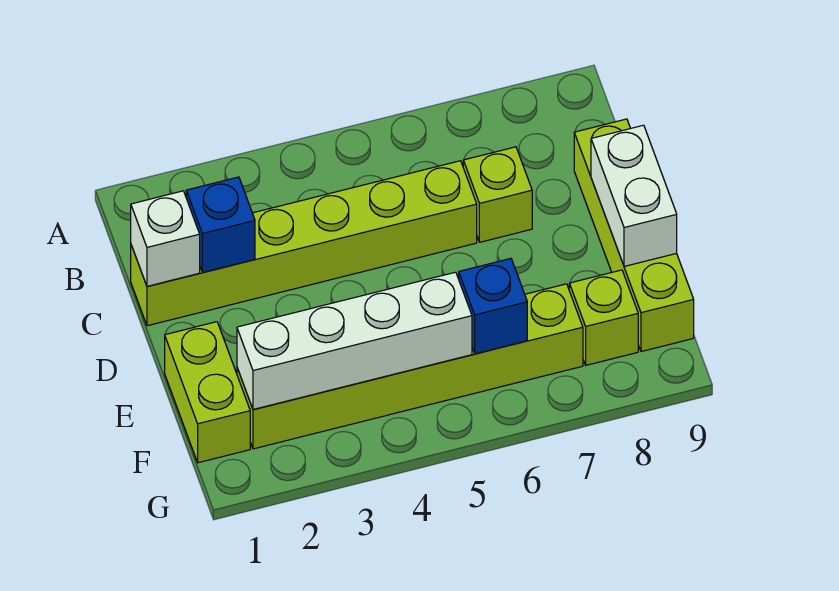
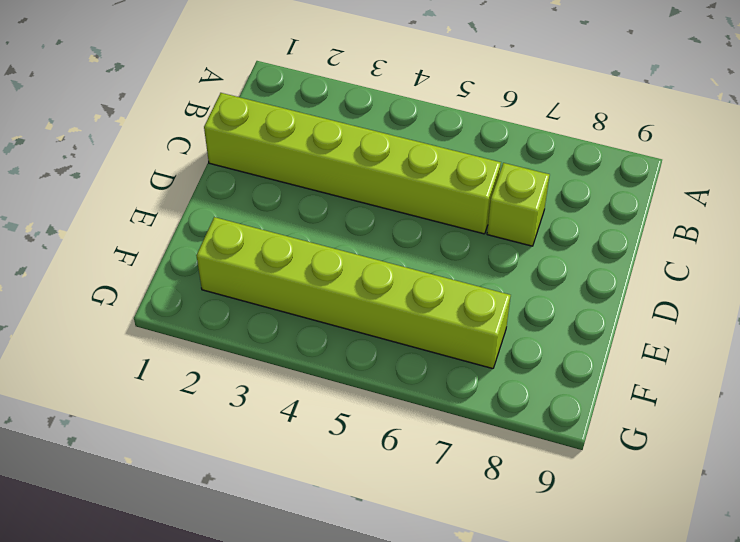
none -> lime 1x4 brick [574,119,694,352]
none -> lime 1x2 brick [165,322,250,463]

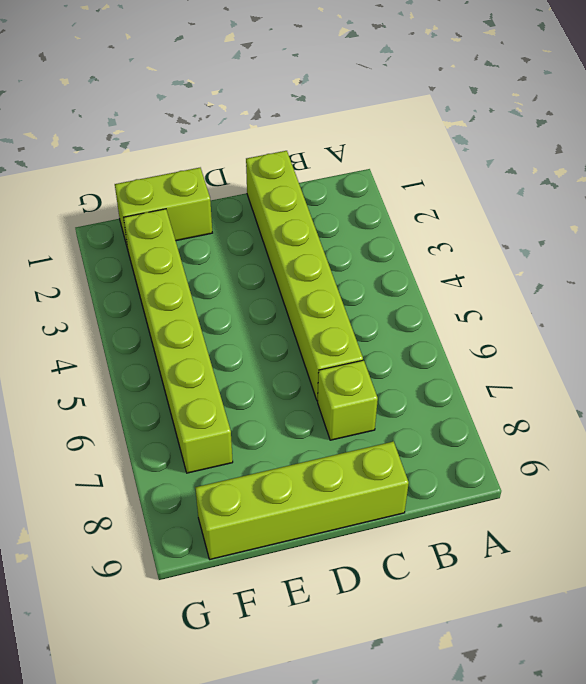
none -> lime 1x1 brick [569,270,638,365]
none -> white 1x1 brick [131,191,200,286]

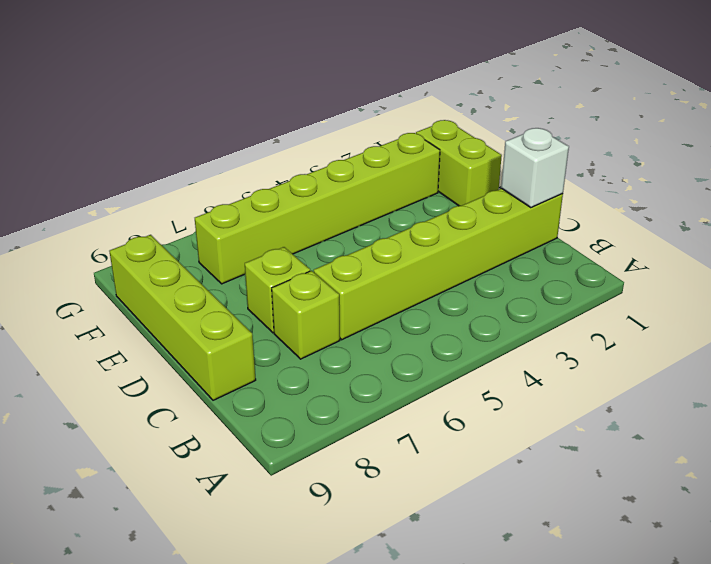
lime 1x1 brick [245,247,310,333] -> lime 1x1 brick moved to [569,270,638,365]
none -> blue 1x1 brick [186,177,255,272]
none -> white 1x2 brick [591,125,677,267]

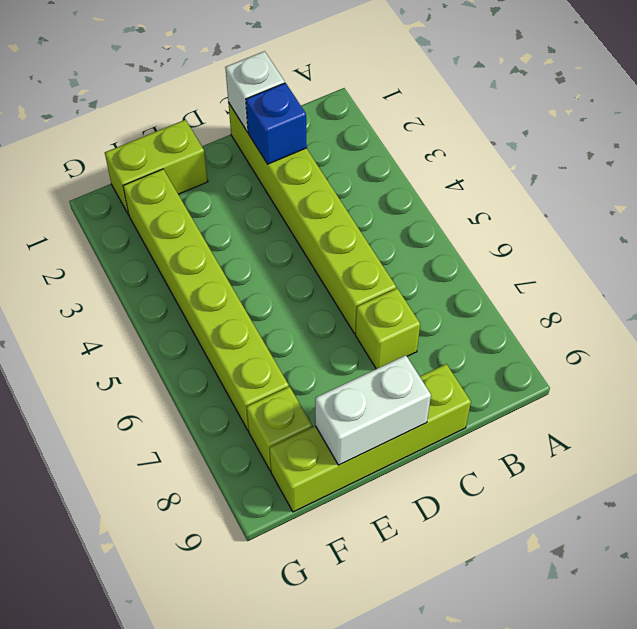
none -> white 1x4 brick [237,272,472,409]
none -> blue 1x1 brick [459,258,527,354]

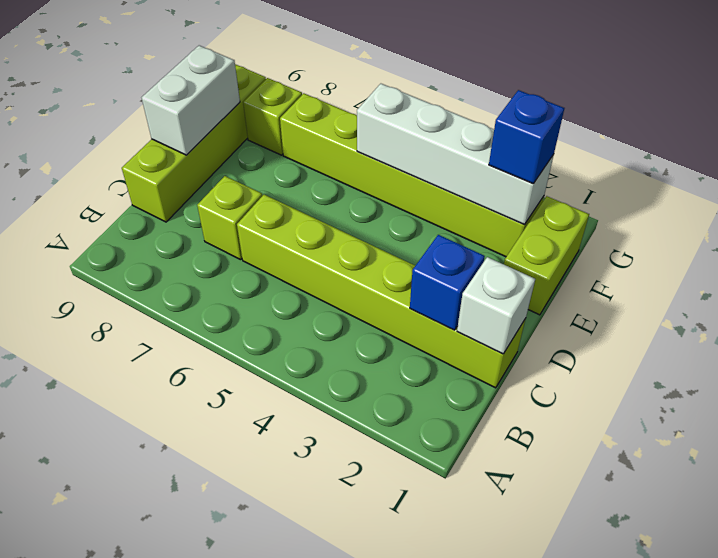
blue 1x1 brick [489,90,564,184] -> blue 1x1 brick moved to [459,258,527,354]

